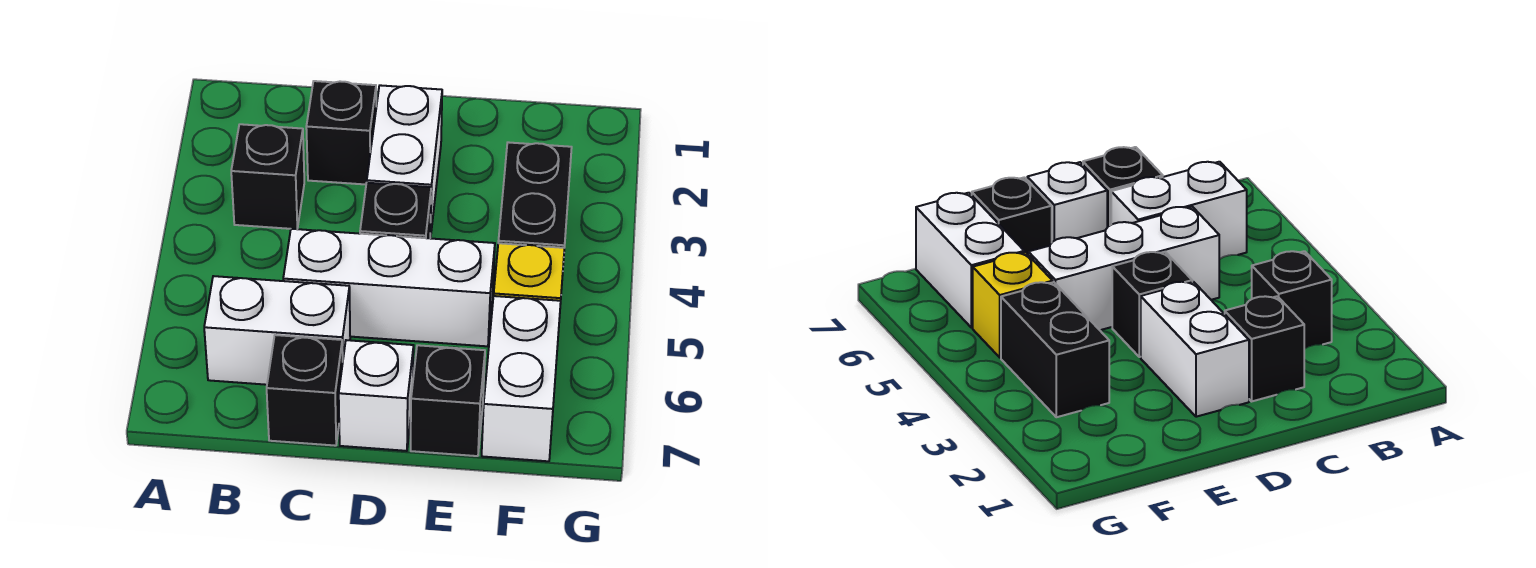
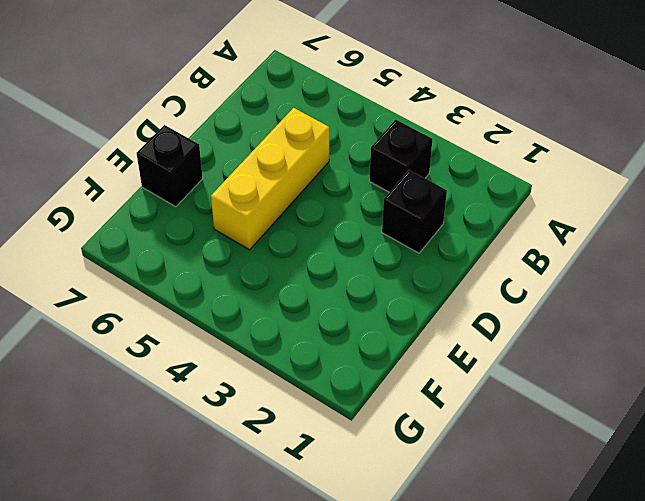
yellow 1x3 brick [211,108,329,250] -> white 1x3 brick [283,229,495,346]
none -> white 1x2 brick [204,276,350,385]
none -> black 1x1 brick [267,335,343,446]
none -> white 1x2 brick [367,85,442,238]

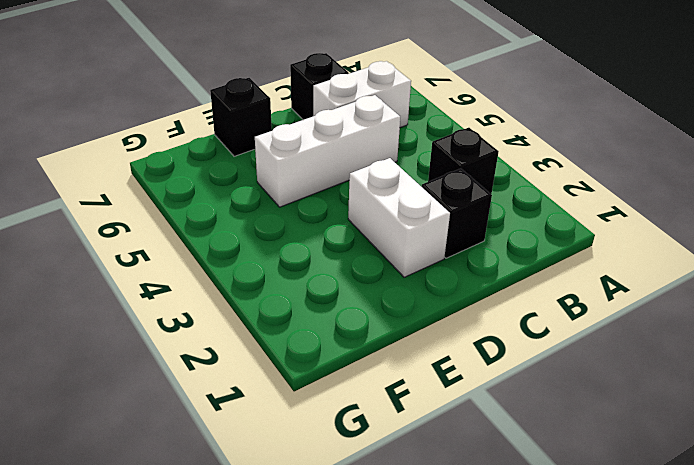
none -> black 1x1 brick [360,183,431,238]
none -> white 1x1 brick [339,340,414,451]
none -> black 1x2 brick [498,142,572,248]

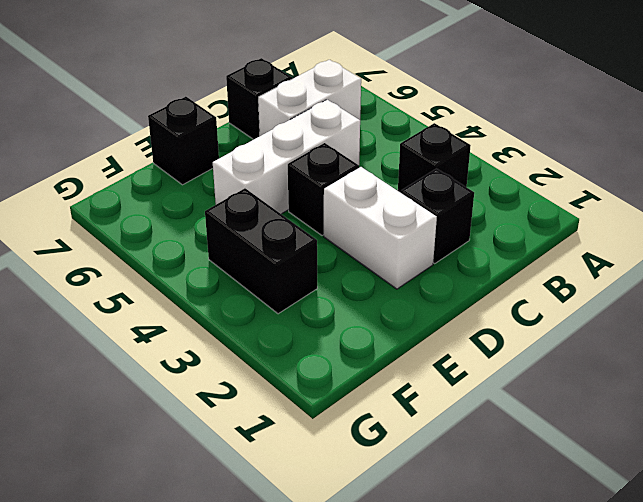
none -> white 1x1 brick [339,340,414,451]
none -> yellow 1x1 brick [494,243,564,301]
none -> white 1x2 brick [482,296,561,461]

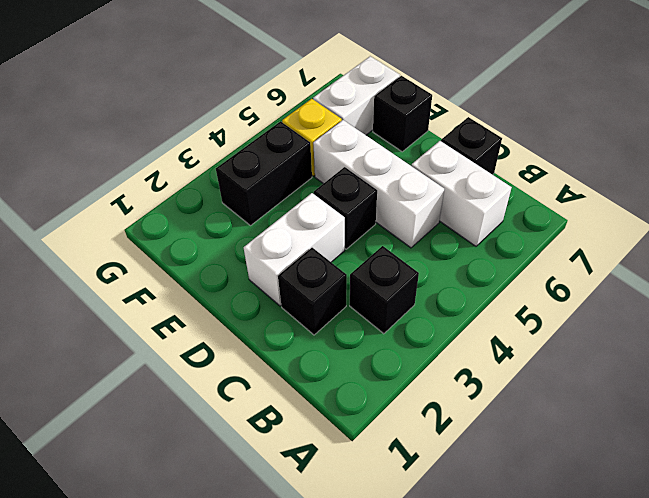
none -> white 1x1 brick [339,340,414,451]

